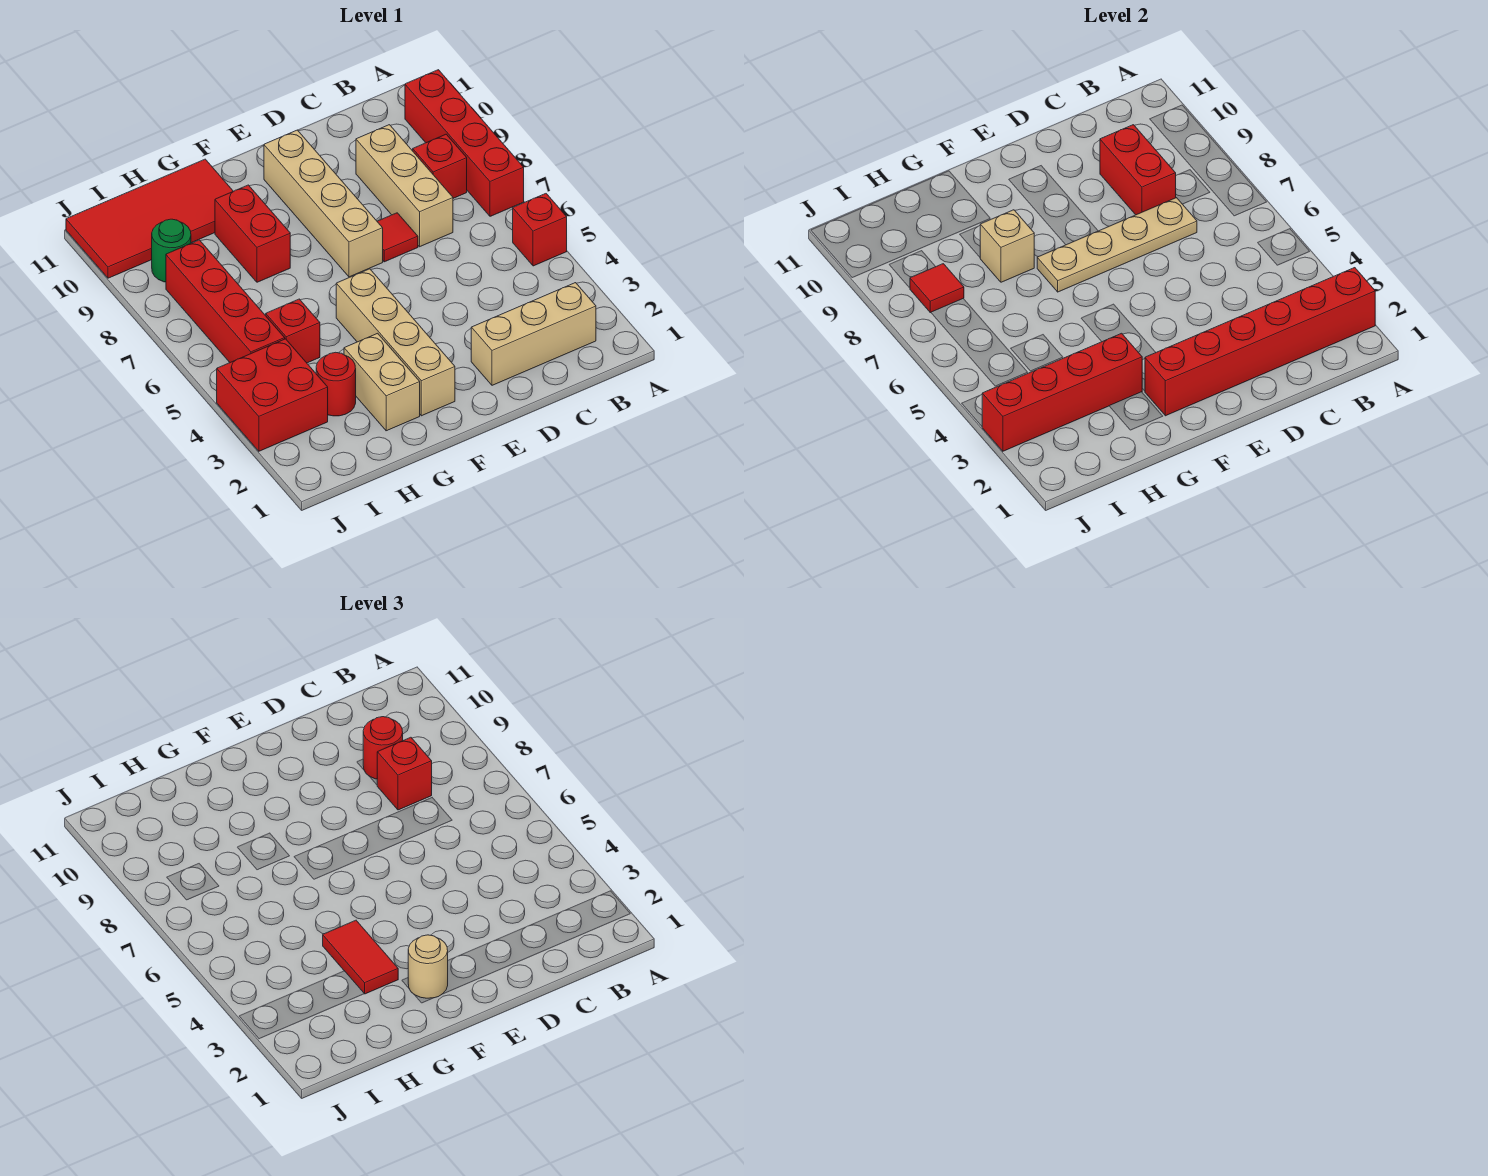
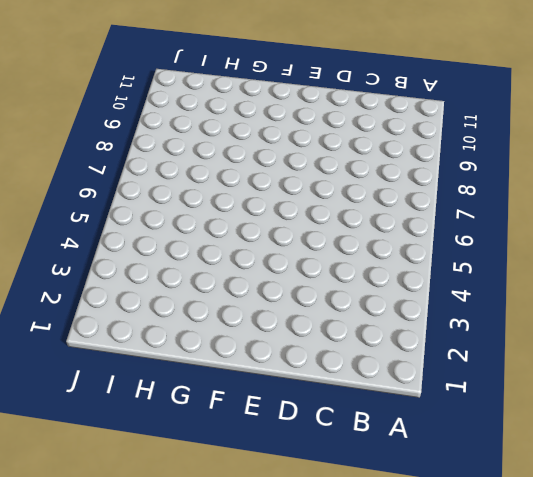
none -> red 1x1 brick [513,194,567,266]
none -> red 1x4 brick [405,70,524,216]
none -> tan 1x3 brick [471,283,596,385]

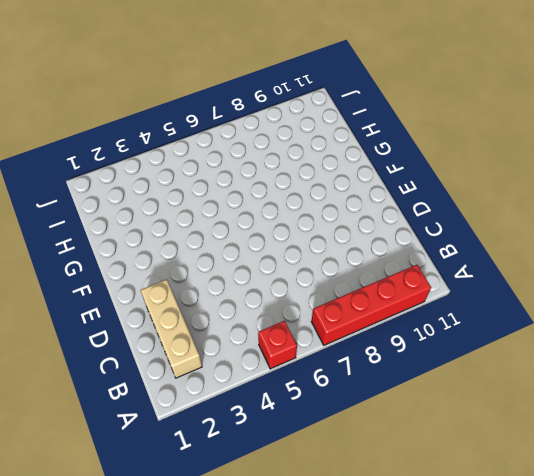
none -> red 1x1 brick [413,134,467,198]
none -> tan 1x3 brick [356,125,453,247]
none -> red 1x1 tile [377,213,418,262]

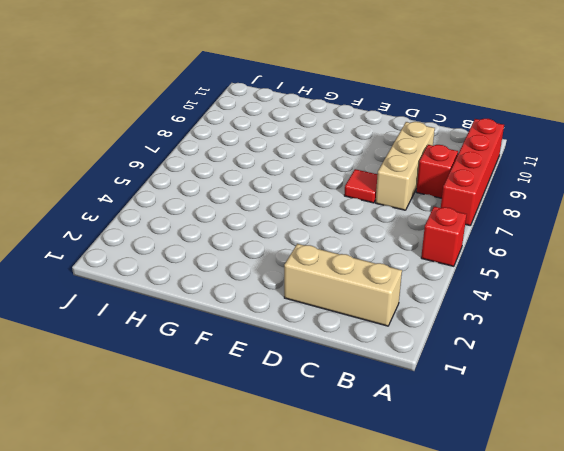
none -> tan 1x4 brick [264,130,383,277]
none -> tan 1x4 brick [336,269,455,416]
none -> tan 1x2 brick [344,333,420,431]

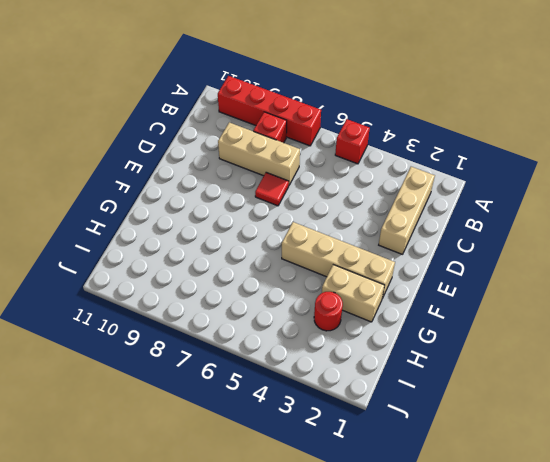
none -> tan 1x4 brick [264,130,383,277]
none -> red 1x2 brick [215,185,290,282]
none -> red 2x4 tile [66,159,233,278]

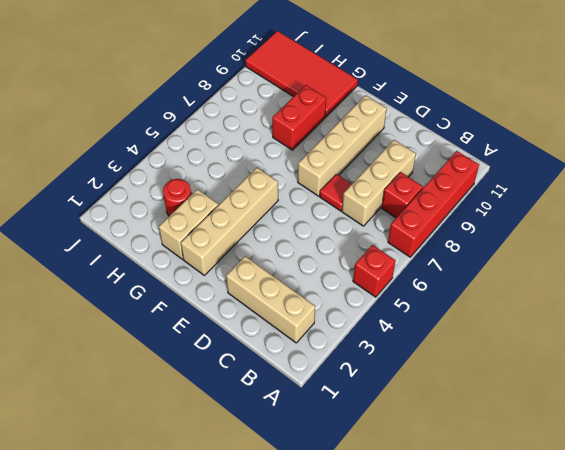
none -> red 1x1 brick [266,299,320,363]
none -> red 2x2 brick [217,339,328,451]
none -> red 1x4 brick [166,240,285,362]

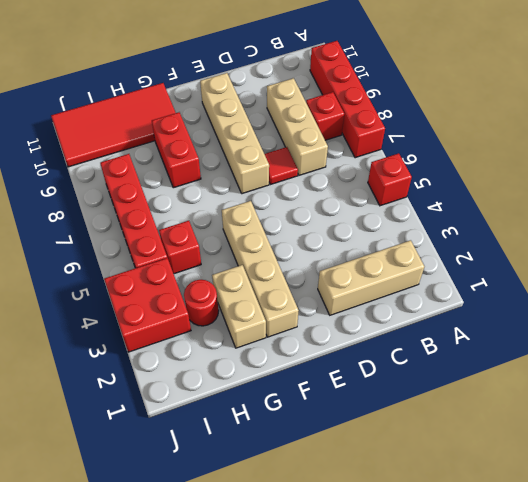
none -> green 1x1 round brick [152,219,191,282]
none -> red 1x6 brick [1145,268,1375,416]
none -> tan 1x4 plate [1037,198,1197,292]

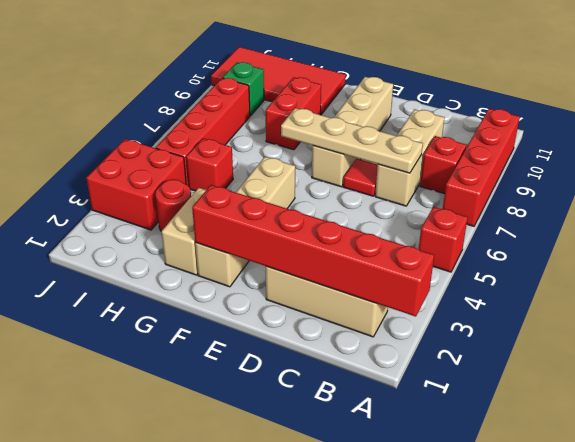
green 1x1 brick [223,62,264,116] -> green 1x1 round brick [152,219,191,282]
none -> red 1x2 brick [1100,125,1176,215]
none -> red 1x4 brick [982,333,1142,451]
none -> tan 1x1 brick [980,210,1034,282]

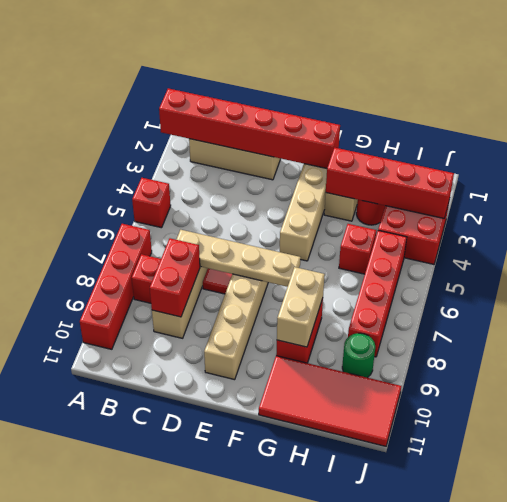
tan 1x2 brick [277,267,325,347] -> tan 1x1 brick [980,210,1034,282]
none -> red 1x1 tile [910,264,964,313]
none -> red 1x1 brick [377,737,432,810]
none -> red 1x1 round brick [363,717,403,779]

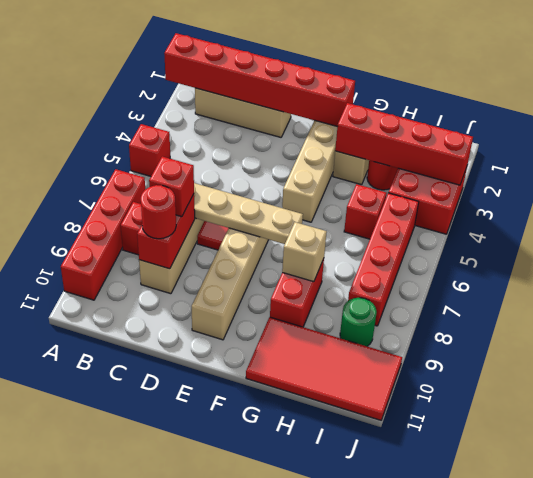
none -> red 1x1 tile [910,264,964,313]
none -> tan 1x1 round brick [408,935,448,998]
none -> red 1x2 tile [323,920,398,994]

